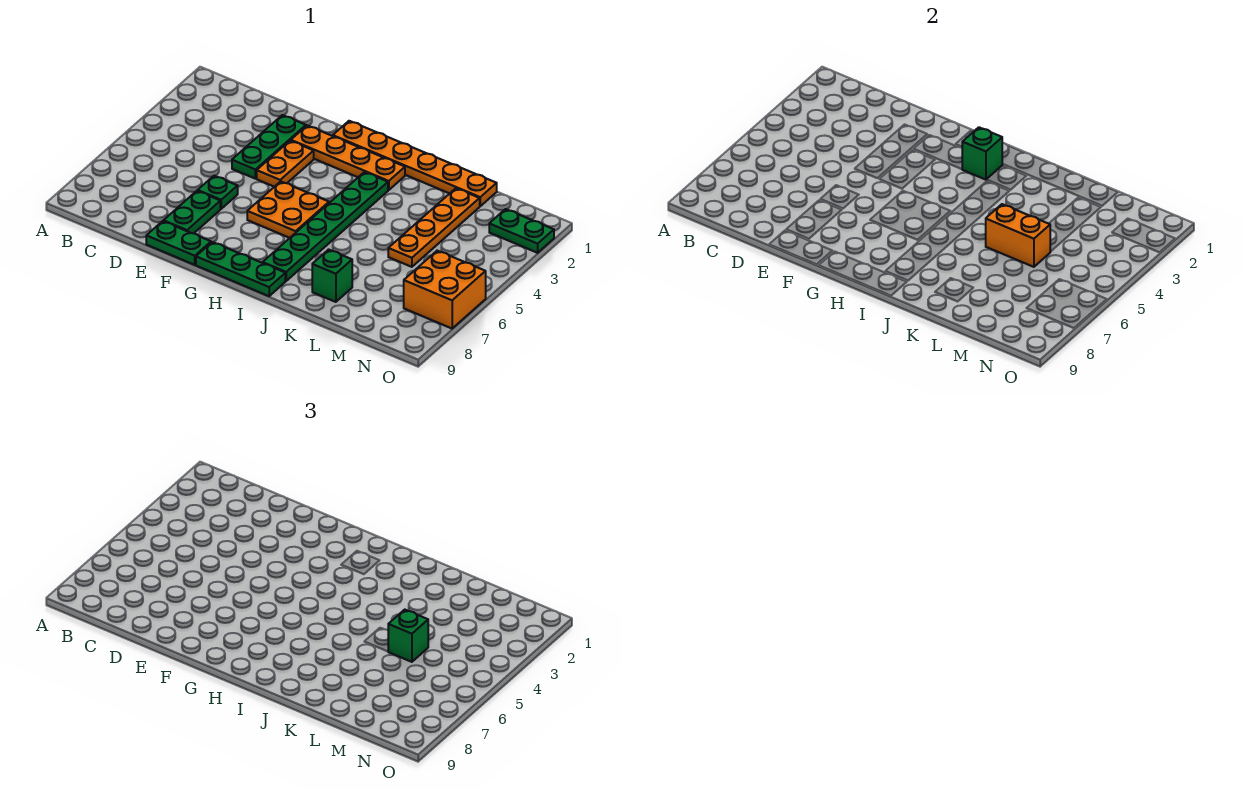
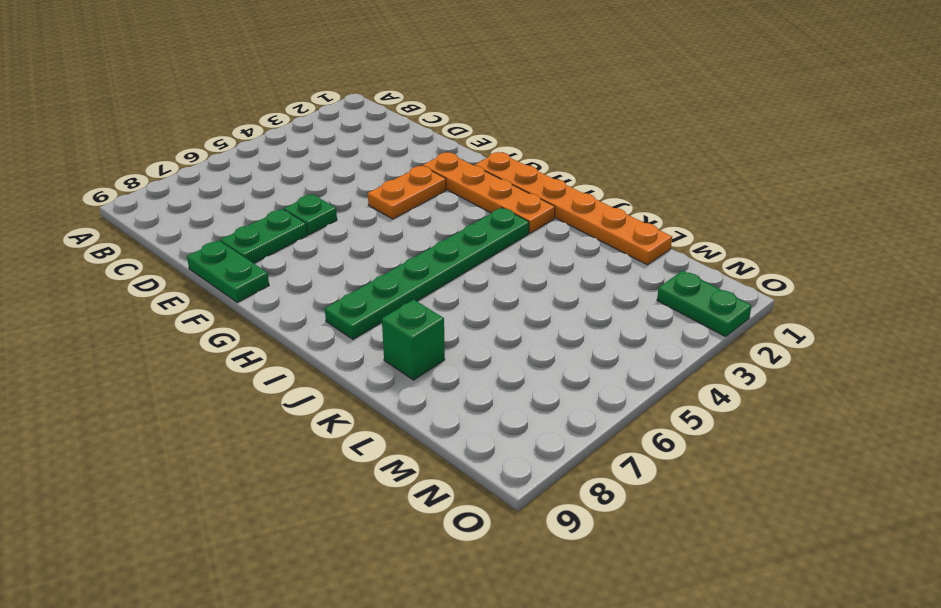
none -> green 1x3 plate [232,115,306,179]
none -> orange 2x2 plate [247,181,329,238]
none -> green 1x3 plate [196,242,285,296]

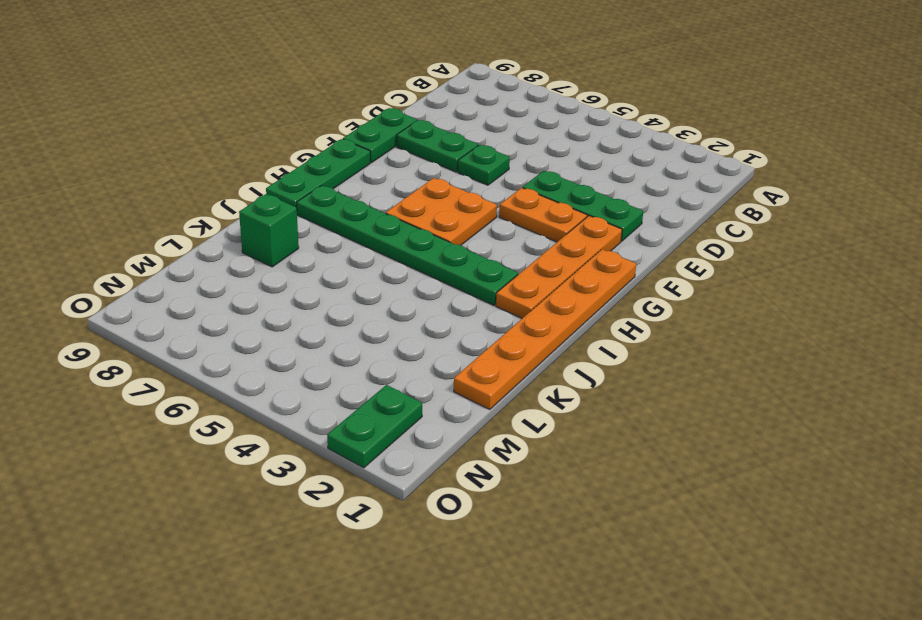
none -> orange 1x4 plate [388,188,480,267]
none -> orange 2x2 brick [404,251,486,328]
none -> green 1x1 brick [962,127,1002,180]

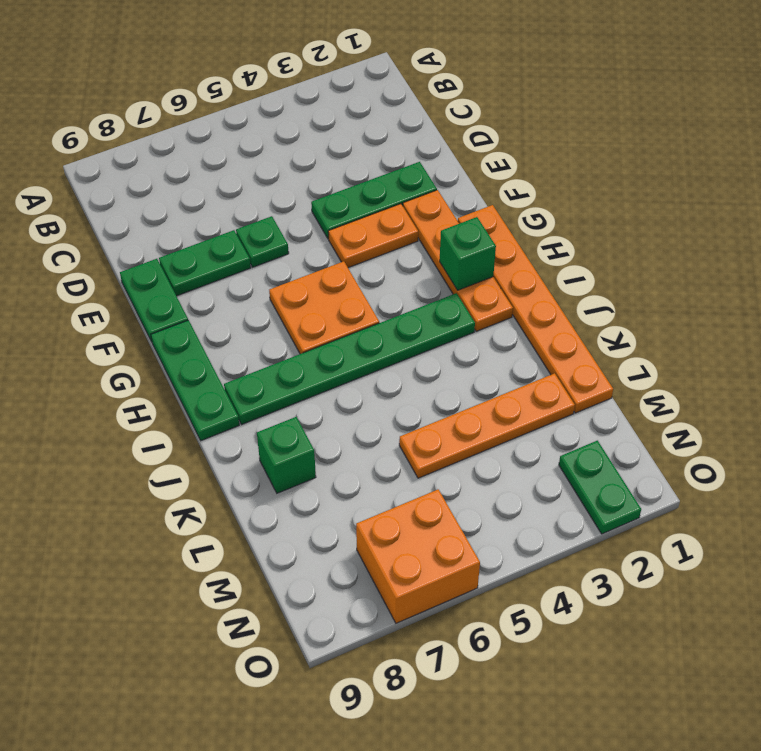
none -> orange 1x2 brick [986,204,1050,267]
none -> green 1x1 brick [388,610,428,662]

